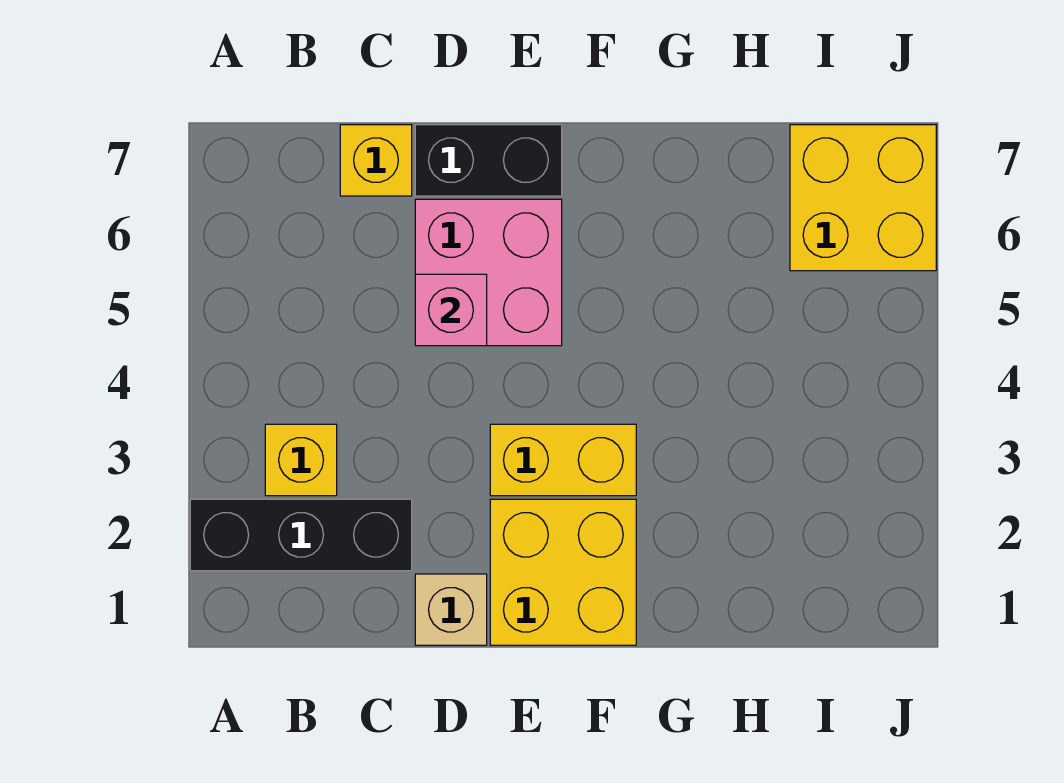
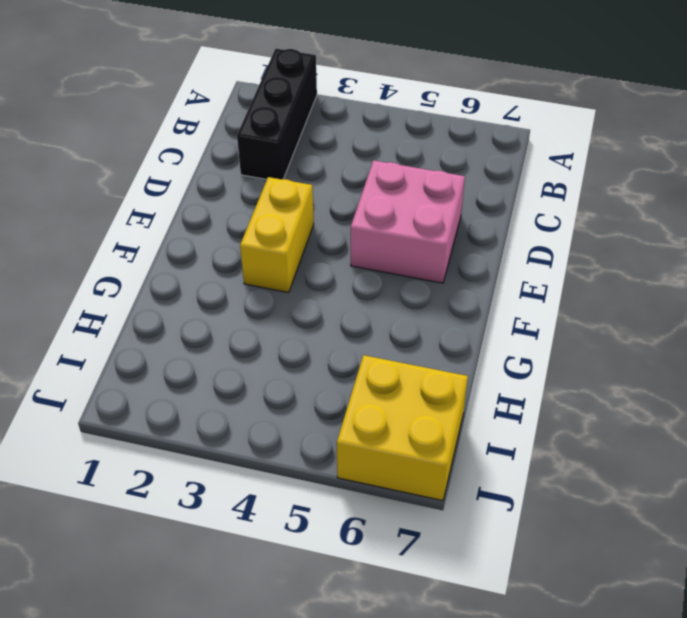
none -> yellow 1x1 brick [265,424,337,496]
none -> yellow 1x1 brick [340,125,412,196]

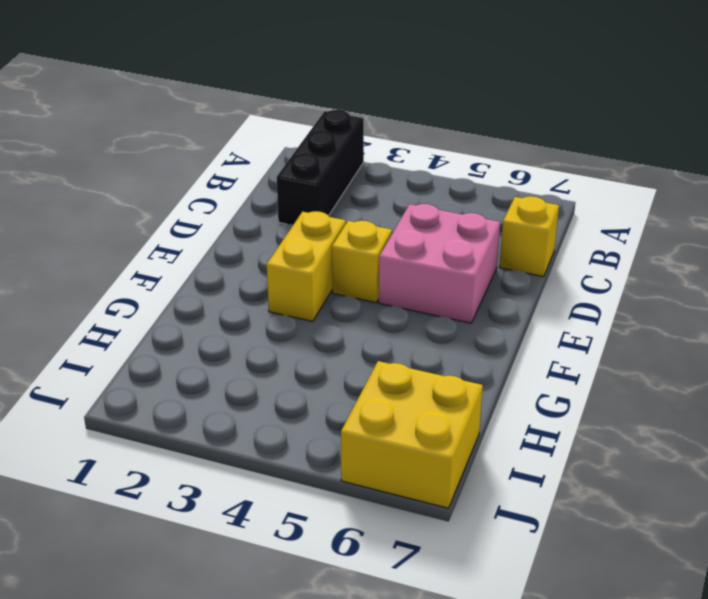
yellow 1x1 brick [332,221,392,303] -> yellow 1x1 brick moved to [265,424,337,496]
none -> tan 1x1 brick [415,574,487,645]
none -> black 1x2 brick [415,125,562,196]

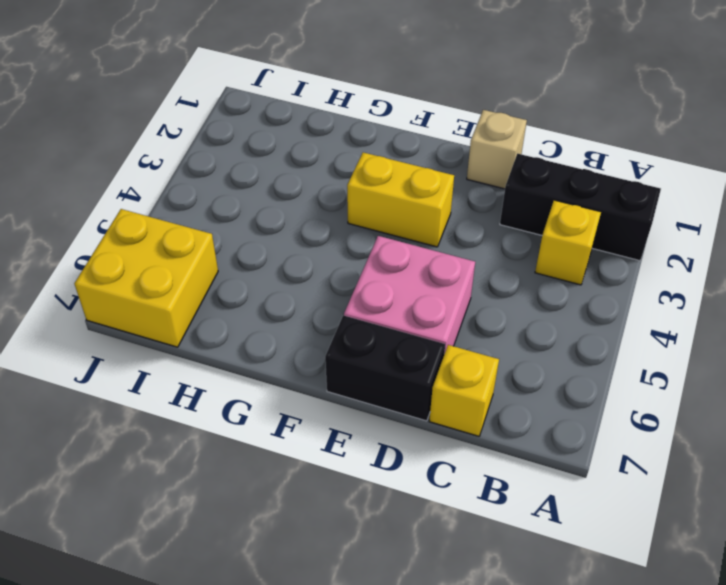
none -> yellow 2x2 brick [490,499,636,645]
none -> pink 1x1 brick [415,274,487,346]

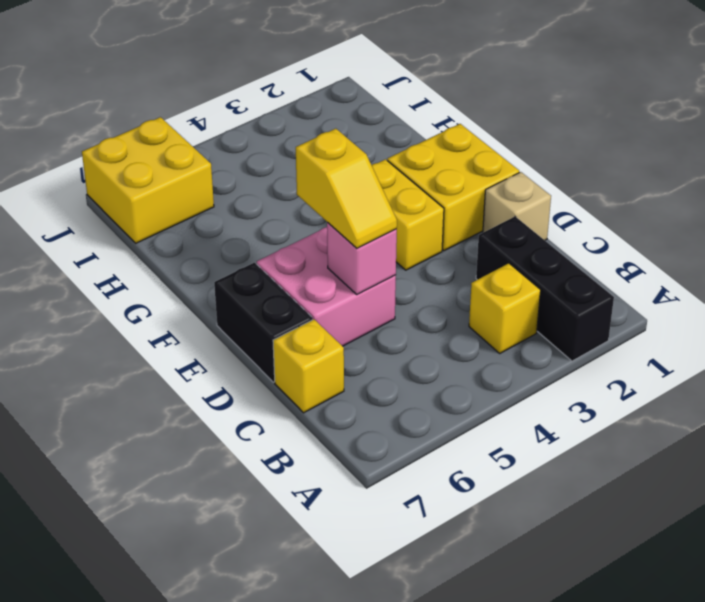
yellow 1x2 slope [296,129,397,248] -> none

